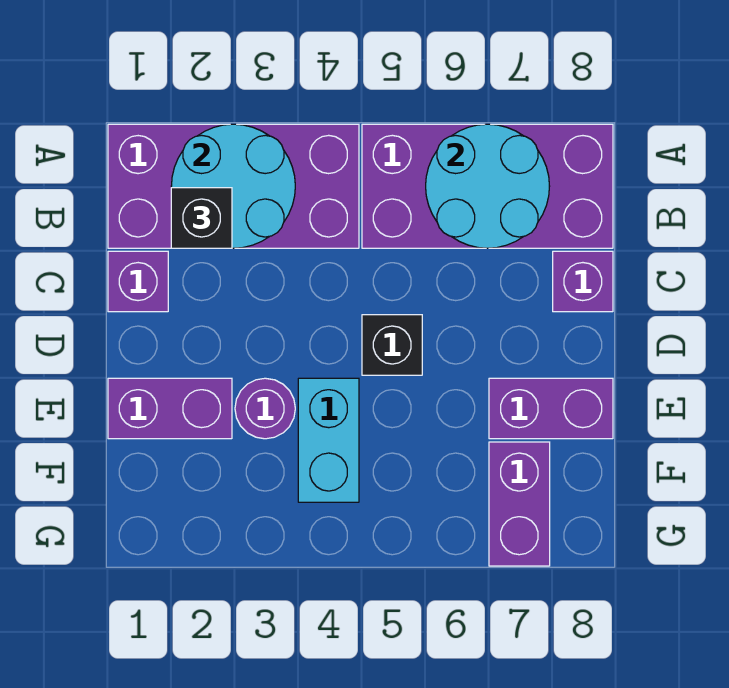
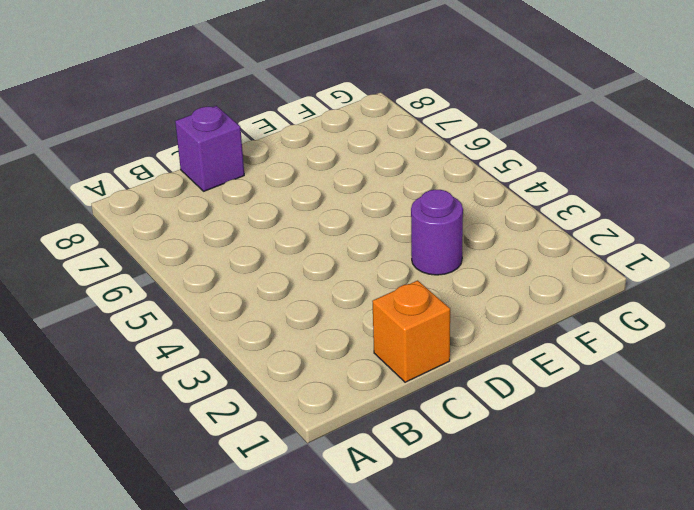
orange 1x1 brick [372,280,450,382] -> purple 1x1 brick [108,251,168,312]
none -> purple 2x4 brick [108,124,359,248]
none -> purple 2x4 brick [362,124,613,248]
none -> black 1x1 brick [362,315,422,375]

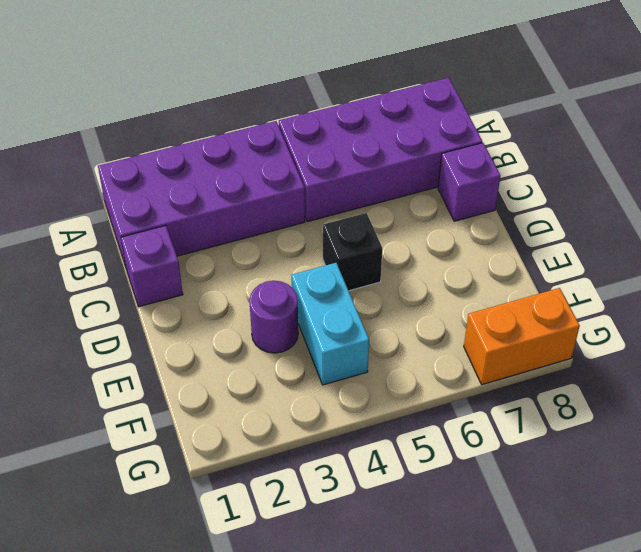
orange 1x2 brick [464,288,580,385] -> purple 1x2 brick [489,442,550,566]
none -> purple 1x2 brick [108,378,232,439]
none -> purple 1x2 brick [489,378,613,439]
none -> cyan 2x2 round brick [171,124,295,248]

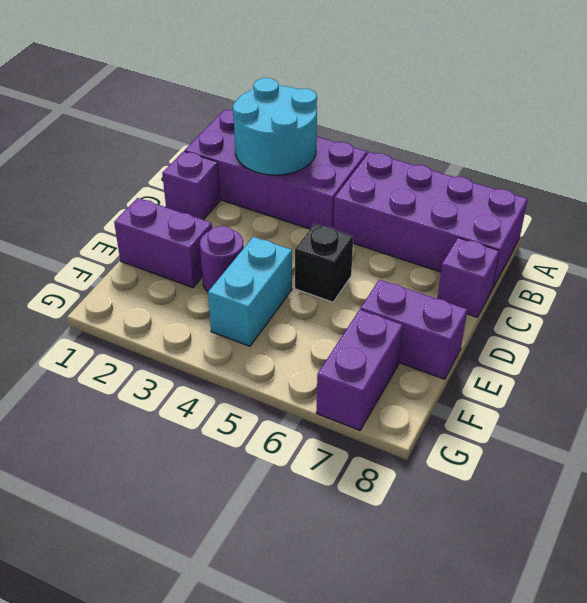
none -> cyan 2x2 round brick [426,124,550,248]
none -> black 1x1 brick [171,188,232,248]

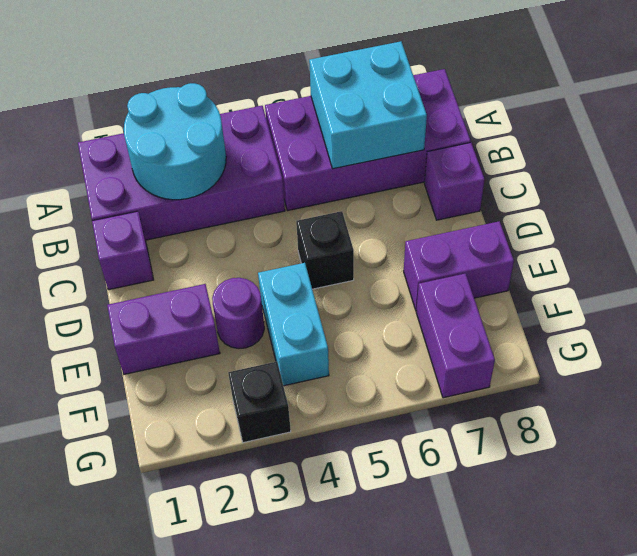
cyan 2x2 brick [309,41,427,169] -> cyan 2x2 round brick [426,124,550,248]
black 1x1 brick [228,362,291,443] -> black 1x1 brick moved to [171,188,232,248]

